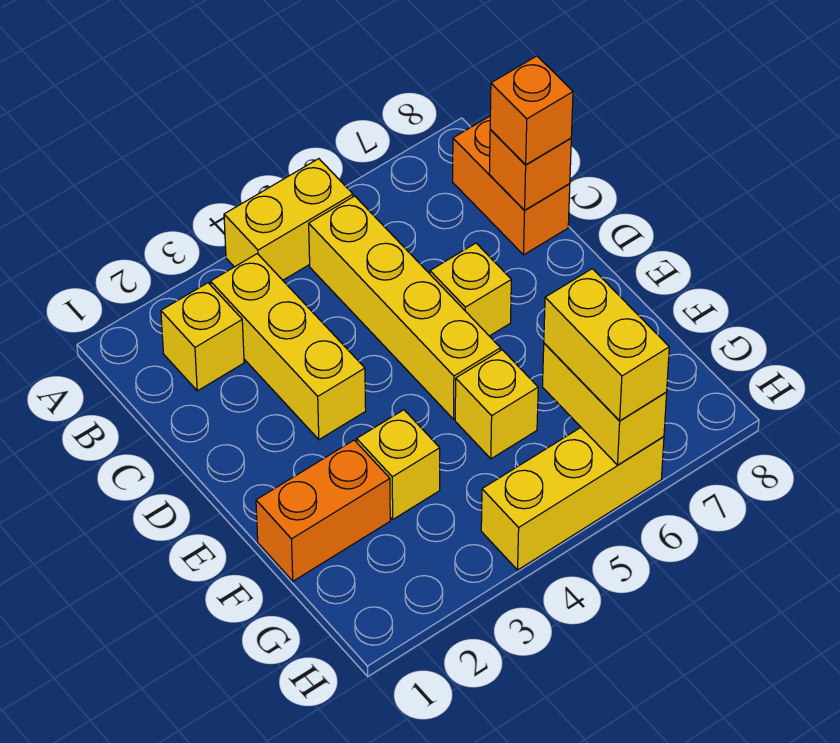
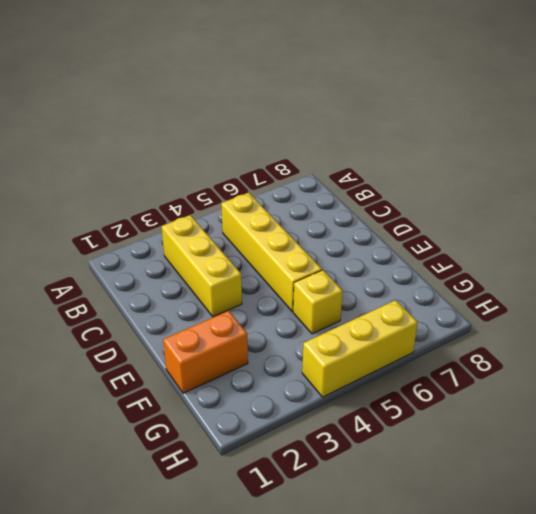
none -> yellow 1x2 brick [224,159,353,280]
none -> yellow 1x1 brick [161,283,244,391]
none -> orange 1x2 brick [453,116,570,255]

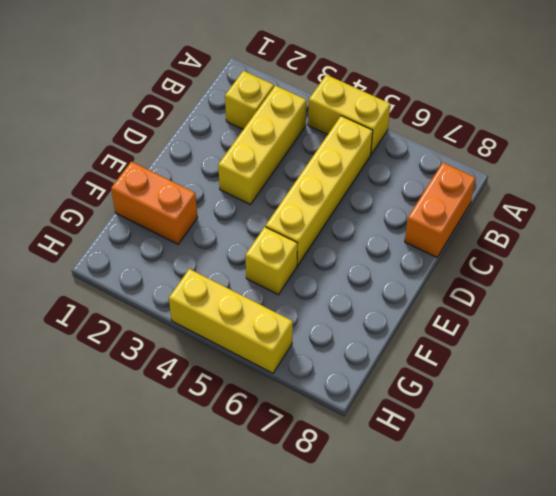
none -> yellow 1x1 brick [430,243,511,336]
none -> yellow 1x1 brick [357,410,440,519]
none -> orange 1x1 brick [489,129,571,210]

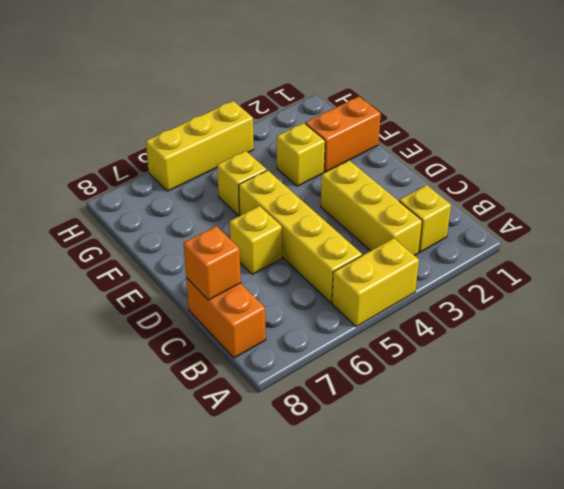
none -> yellow 1x2 brick [542,343,667,465]
none -> orange 1x1 brick [490,56,573,165]
none -> yellow 1x2 brick [544,269,669,421]

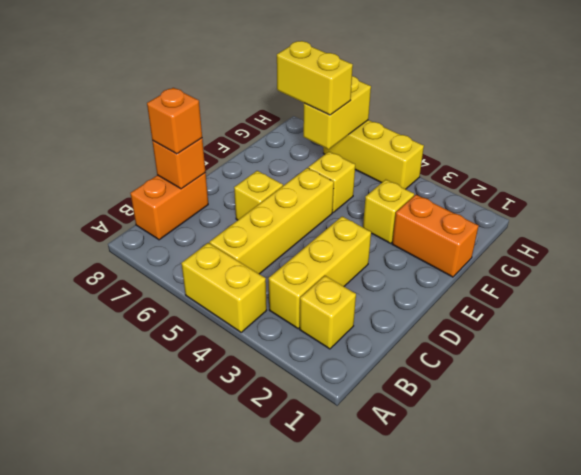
yellow 1x2 brick [277,41,353,115] -> yellow 1x2 brick turned to [544,269,669,421]

